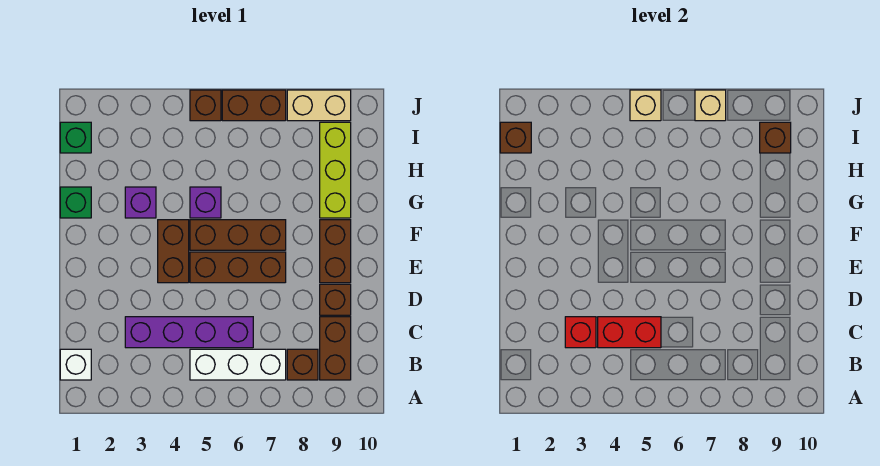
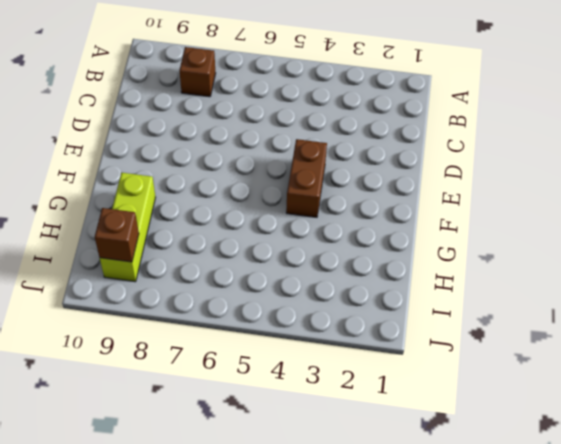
none -> white 1x1 brick [60,349,91,380]
none -> white 1x3 brick [190,349,286,380]
none -> brown 1x2 brick [320,317,351,380]

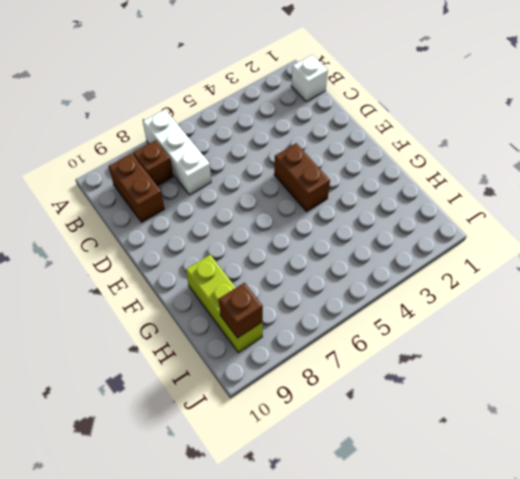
white 1x3 brick [143,110,211,195] -> white 1x3 brick turned to [190,349,286,380]
none -> purple 1x4 brick [125,317,253,348]
none -> brown 1x1 brick [320,284,351,315]
none -> brown 1x3 brick [190,252,286,283]

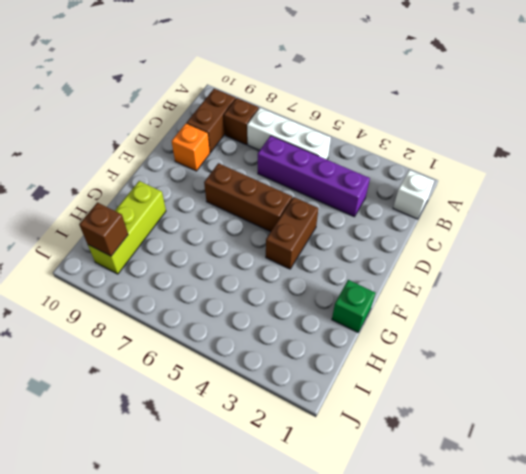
orange 1x1 brick [172,124,210,171] -> brown 1x1 brick [320,284,351,315]
none -> brown 1x2 brick [320,220,351,283]
none -> brown 1x3 brick [190,220,286,250]
none -> purple 1x1 brick [125,187,156,218]

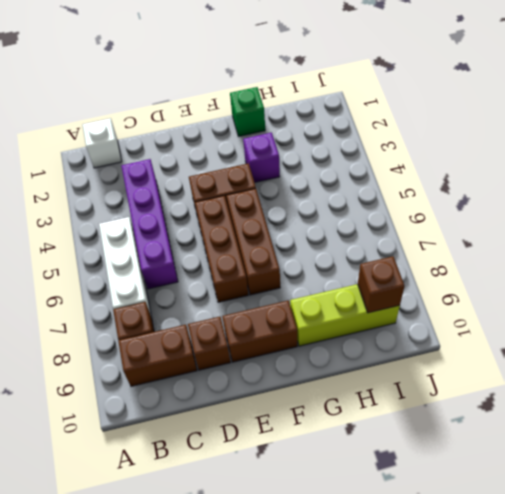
none -> purple 1x1 brick [190,187,221,218]
none -> green 1x1 brick [60,122,91,153]
none -> brown 1x1 brick [190,90,221,121]

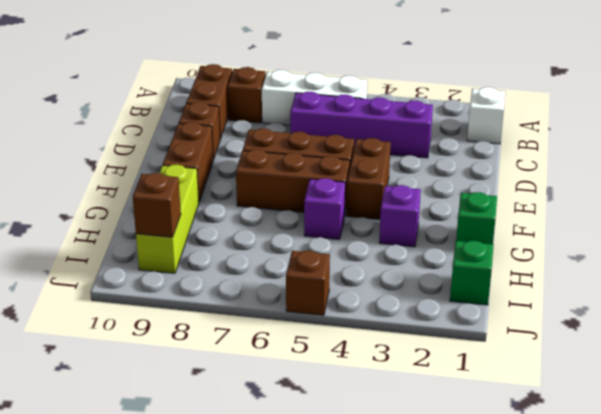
none -> brown 1x2 brick [222,90,286,121]
none -> tan 1x2 brick [287,90,351,121]
none -> red 1x1 brick [565,317,596,348]

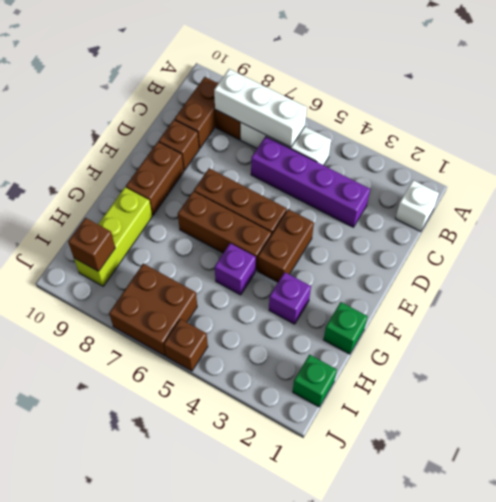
white 1x3 brick [214,69,307,147] -> none
brown 2x2 brick [109,264,197,356] -> brown 1x2 brick [222,90,286,121]
none -> tan 1x2 brick [287,90,351,121]
none -> red 1x1 brick [565,317,596,348]
none -> red 1x2 brick [598,317,661,348]

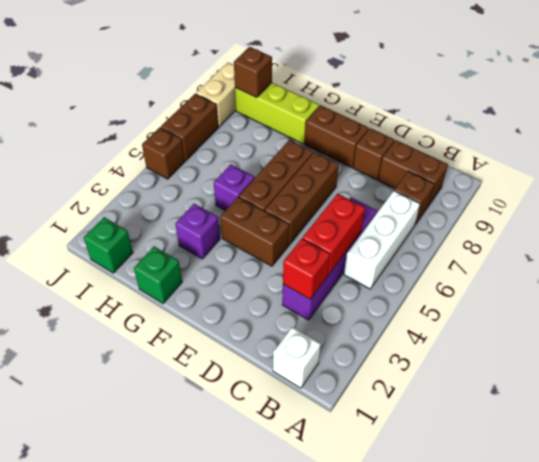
none -> brown 1x1 brick [500,122,531,153]
none -> tan 1x1 brick [630,90,661,121]
none -> tan 1x1 brick [695,90,726,121]

